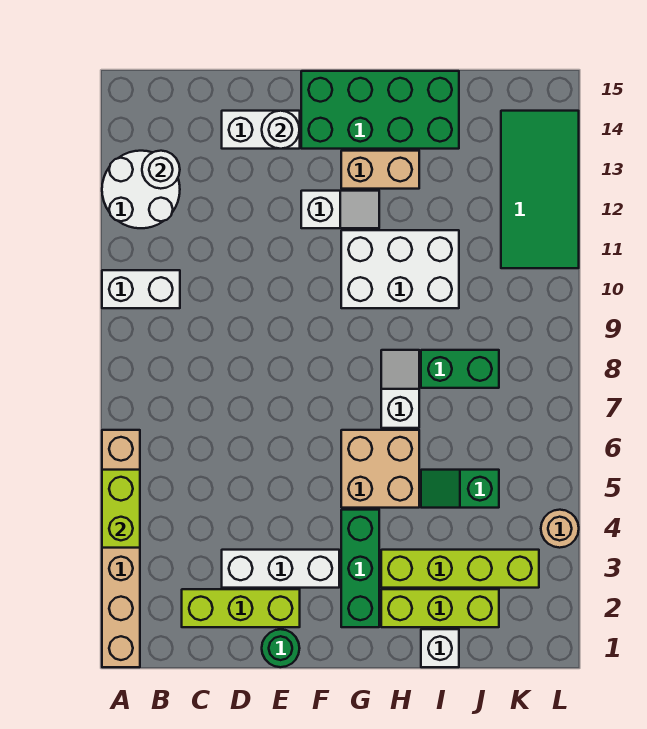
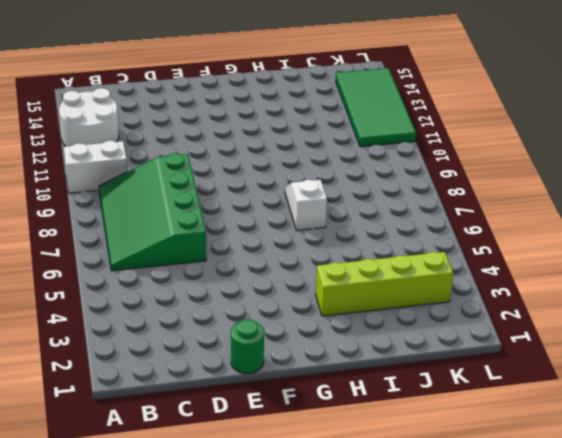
green 3x4 slope [99,153,206,271] -> none
none -> tan 1x6 brick [102,430,140,667]
none -> lime 1x3 brick [182,589,300,627]
none -> white 1x3 brick [222,550,339,588]

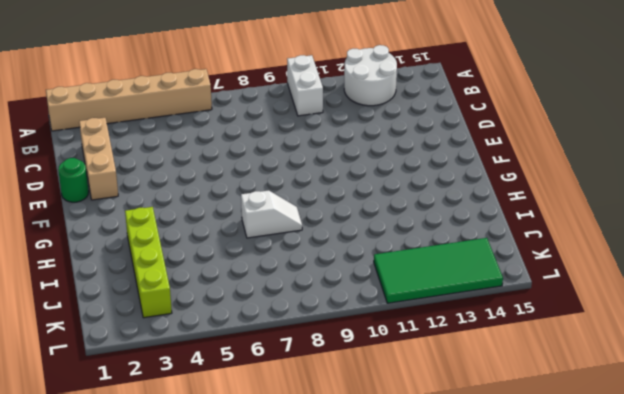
tan 1x3 brick [79,118,118,200] -> lime 1x3 brick [182,589,300,627]
none -> white 1x3 brick [222,550,339,588]
none -> white 1x2 brick [222,111,300,149]
none -> white 1x2 slope [301,191,379,228]

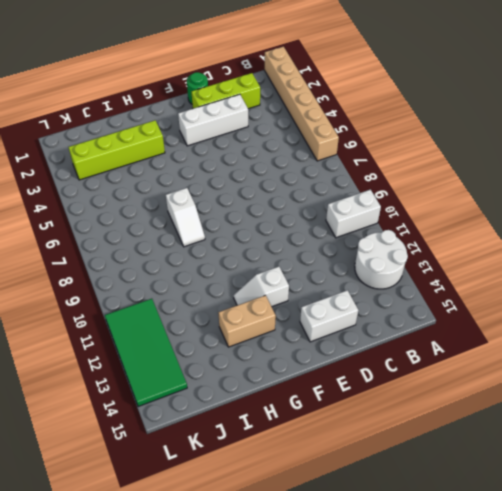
none -> green 2x4 brick [301,71,459,149]
none -> green 1x3 brick [341,510,379,627]
none -> tan 2x2 brick [341,430,419,508]

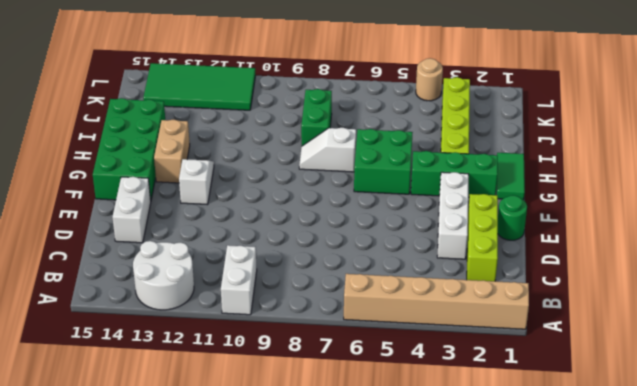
green 1x2 tile [497,153,525,200] -> none
green 2x2 brick [354,129,413,194] -> tan 2x2 brick [341,430,419,508]
none -> white 2x3 brick [341,230,459,308]
none -> lime 1x3 brick [381,589,499,627]
none -> white 1x1 brick [421,629,459,667]

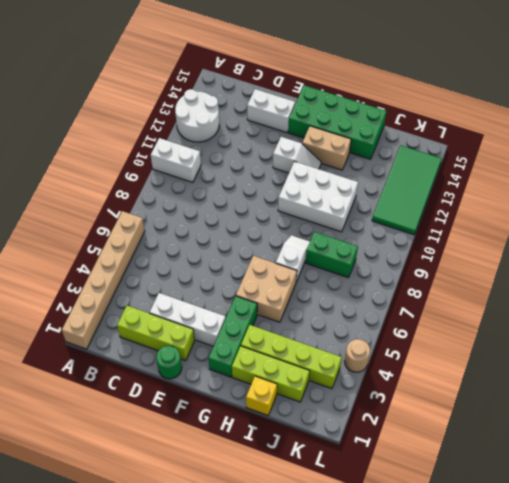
yellow 1x1 brick [246,376,277,415] -> white 1x1 brick [421,629,459,667]
none -> green 1x2 slope [421,470,499,508]
none -> lime 1x2 brick [102,470,140,548]
none -> white 1x1 round brick [142,151,180,189]

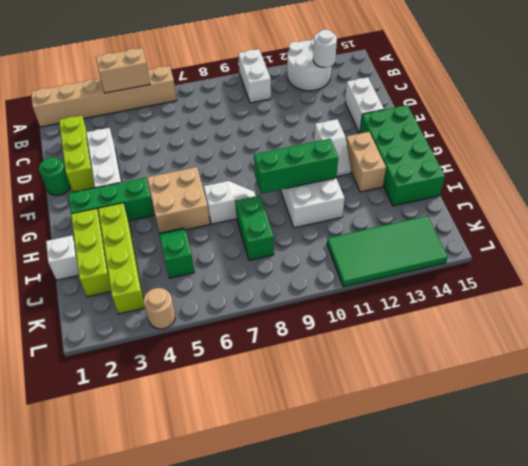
tan 1x2 brick [96,48,150,93] -> lime 1x2 brick [102,470,140,548]
green 1x3 brick [254,139,338,194] -> none
none -> white 1x1 round brick [262,111,300,149]

